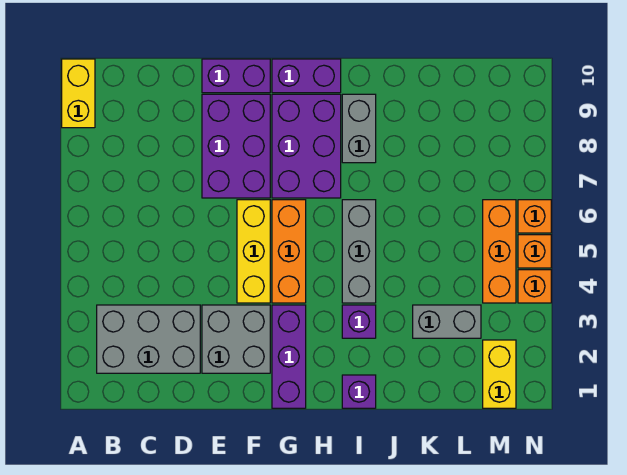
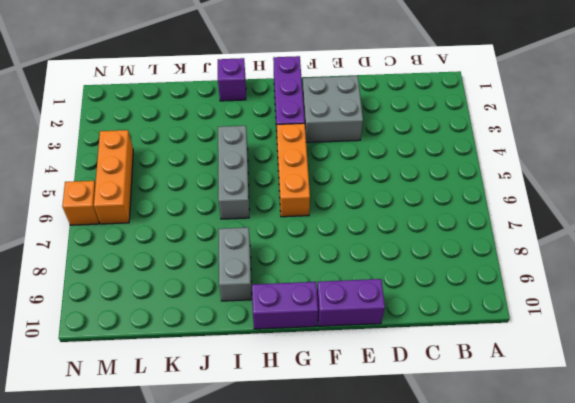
none -> yellow 1x2 brick [62,59,95,128]
none -> grey 2x3 brick [97,305,200,373]
none -> purple 2x3 brick [202,94,270,198]

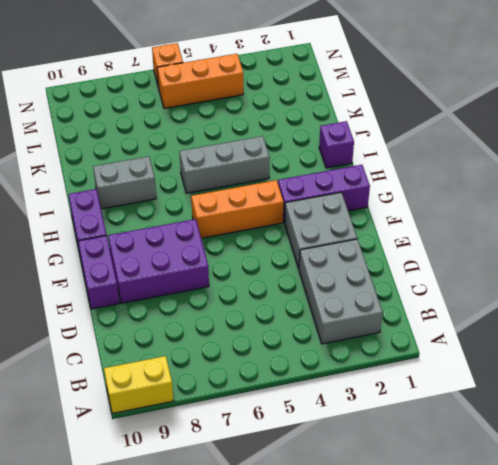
none -> yellow 1x3 brick [237,200,270,303]
none -> purple 2x3 brick [272,94,341,198]
none -> purple 1x1 brick [342,305,376,338]

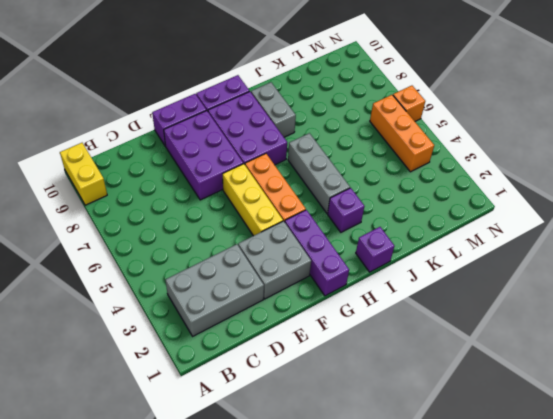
none -> grey 1x2 brick [413,305,481,338]
none -> yellow 1x2 brick [483,340,516,408]
none -> orange 1x1 brick [518,270,551,303]

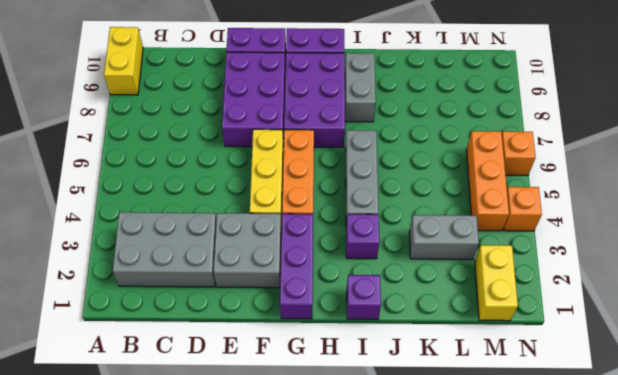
none -> orange 1x1 brick [518,235,551,268]

